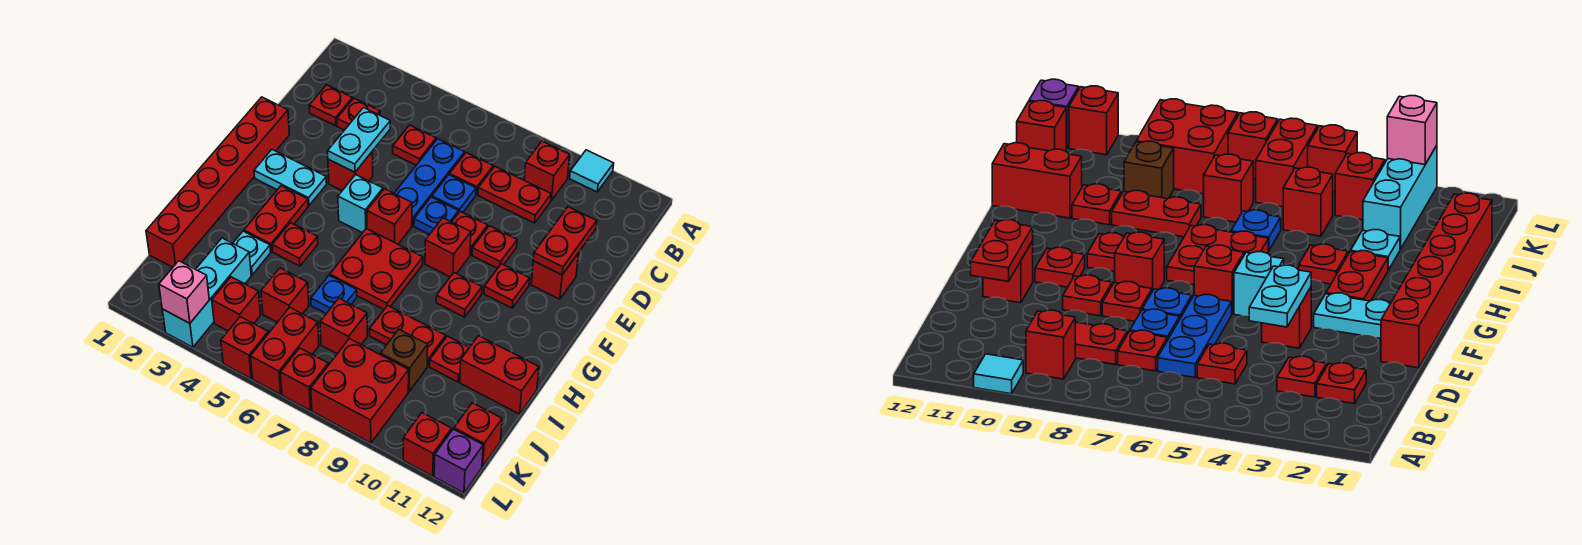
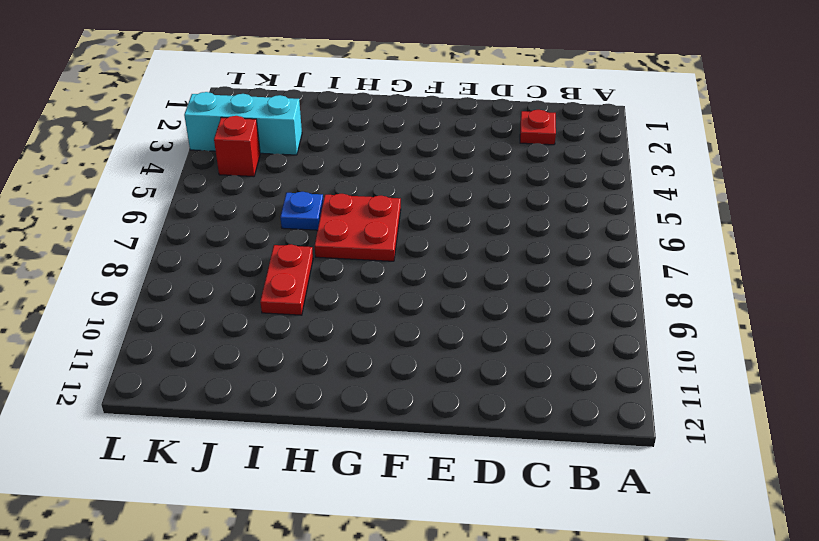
none -> cyan 1x1 tile [570,150,614,192]
none -> red 1x1 brick [524,141,570,200]
none -> red 1x1 plate [337,98,380,130]
none -> red 1x1 plate [393,125,436,165]

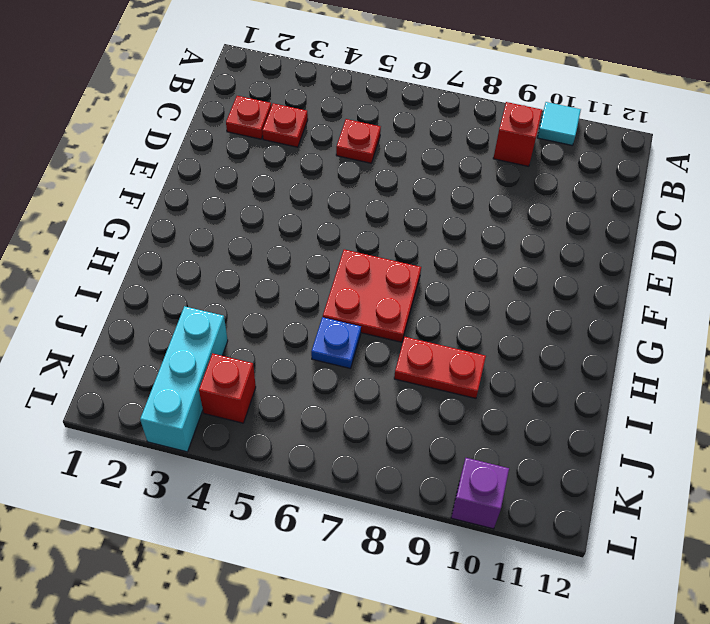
purple 1x1 brick [451,458,509,529] -> purple 1x1 brick moved to [434,429,483,493]
none -> blue 1x3 plate [394,139,465,226]
none -> red 1x1 plate [449,153,493,195]
none -> red 1x2 plate [478,167,551,223]
none -> blue 1x1 plate [432,175,476,212]

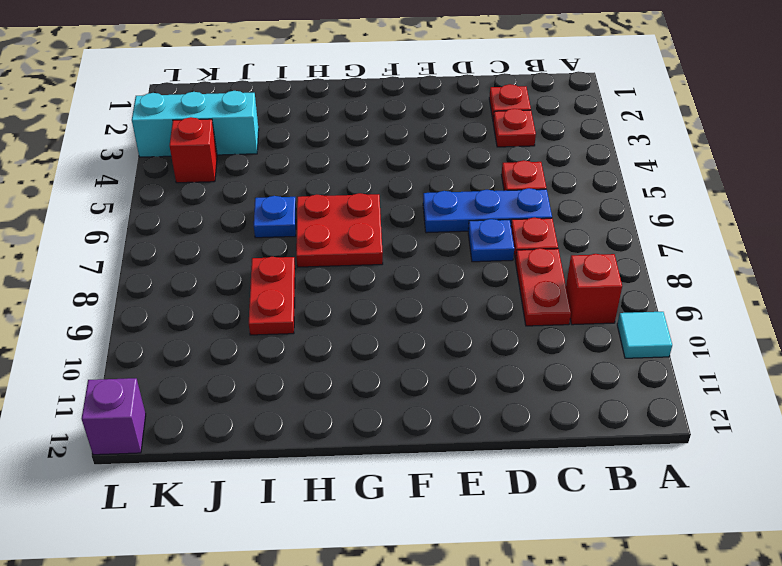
none -> red 1x6 brick [146,97,289,267]
none -> red 1x1 brick [328,152,373,190]
none -> blue 1x1 plate [414,197,459,234]
none -> red 1x1 plate [452,211,488,255]

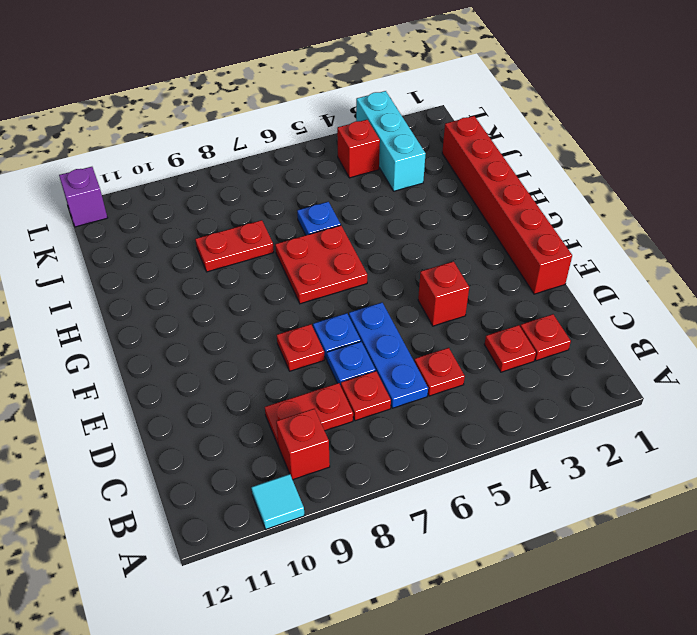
none -> red 1x1 plate [472,226,517,268]
none -> red 1x1 brick [531,253,579,299]
none -> cyan 1x2 plate [254,150,327,206]
none -> cyan 1x1 brick [338,175,383,233]

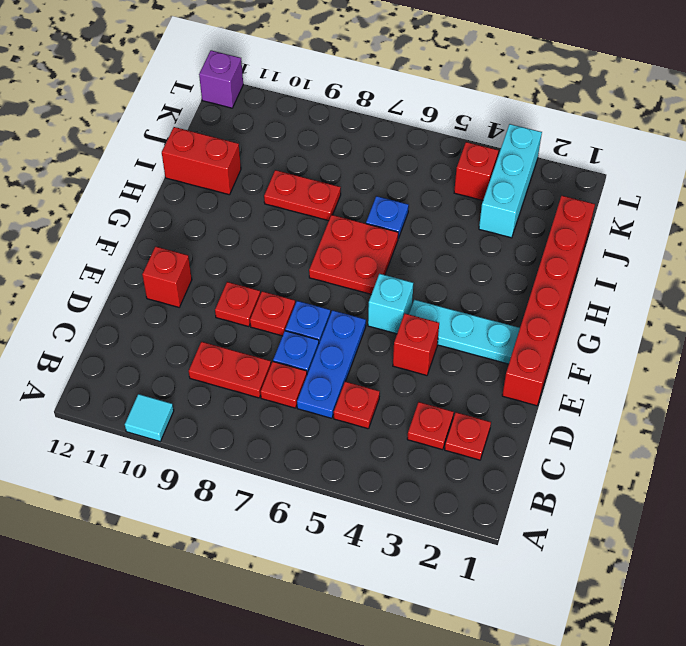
cyan 1x3 plate [409,300,520,364] -> cyan 1x2 plate [254,150,327,206]
none -> red 1x1 brick [524,141,570,200]
none -> red 1x1 brick [367,189,412,244]
none -> red 1x1 brick [425,218,471,277]
none -> red 1x1 plate [484,264,530,308]

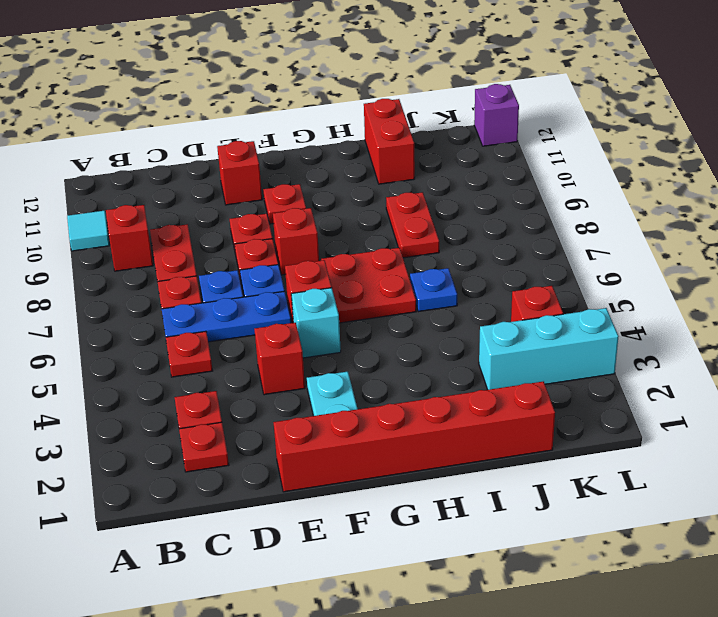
none -> red 1x2 plate [244,186,308,251]
none -> red 1x1 plate [436,273,482,317]
none -> red 1x1 plate [272,223,318,266]
none -> cyan 1x1 plate [233,231,271,275]

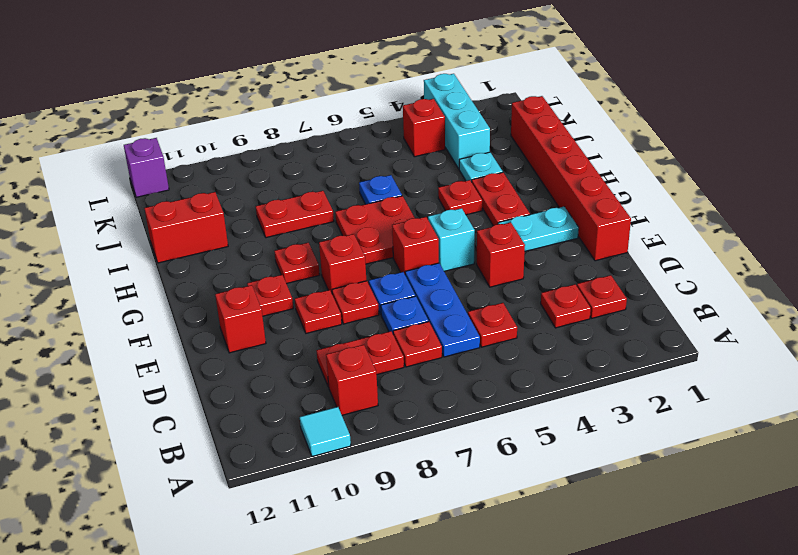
none -> red 1x1 plate [430,336,469,382]
none -> red 1x1 brick [261,268,309,322]
none -> red 1x1 brick [320,298,367,354]
none -> brown 1x1 brick [380,329,428,391]

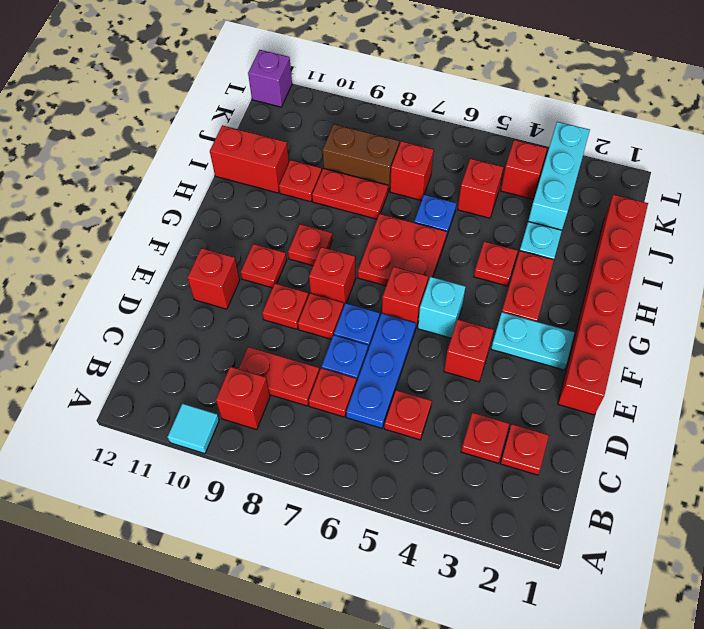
brown 1x2 brick [323,124,399,192] -> brown 1x1 brick [380,329,428,391]
none -> red 1x2 brick [251,307,319,394]
none -> red 2x2 brick [311,339,409,443]
none -> red 1x1 brick [454,403,502,466]
none -> red 1x1 brick [221,317,268,378]

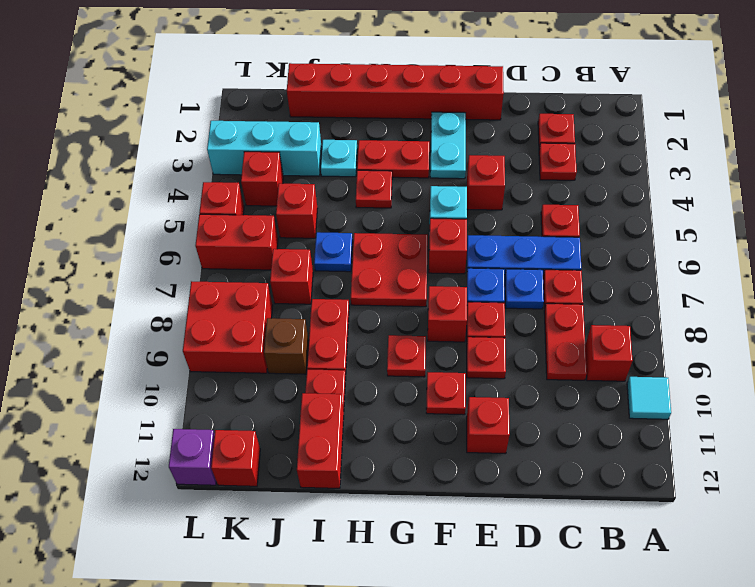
none -> red 1x1 brick [281,348,328,411]
none -> red 1x1 brick [403,413,452,476]
none -> cyan 1x2 plate [328,108,390,172]
none -> red 1x2 plate [533,207,597,275]

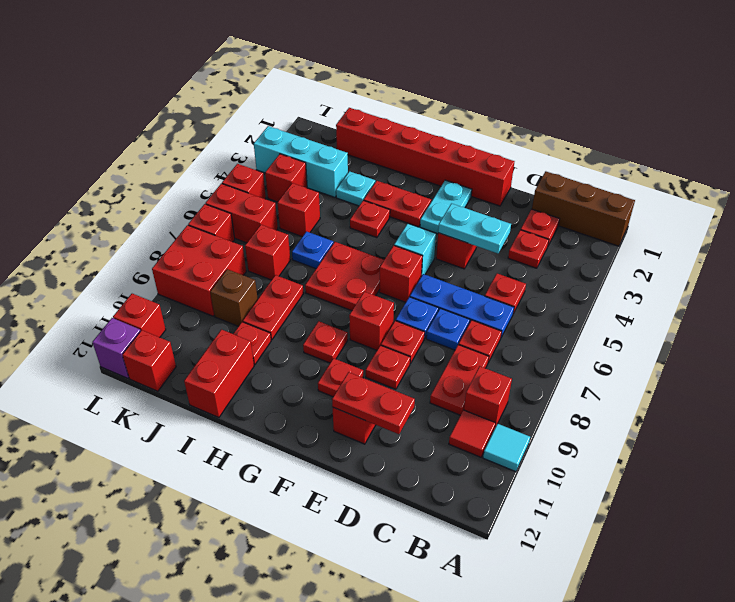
brown 1x3 brick [532,171,635,246] -> none
red 1x1 tile [449,410,496,457] -> none
none -> pink 1x1 brick [159,261,209,323]

